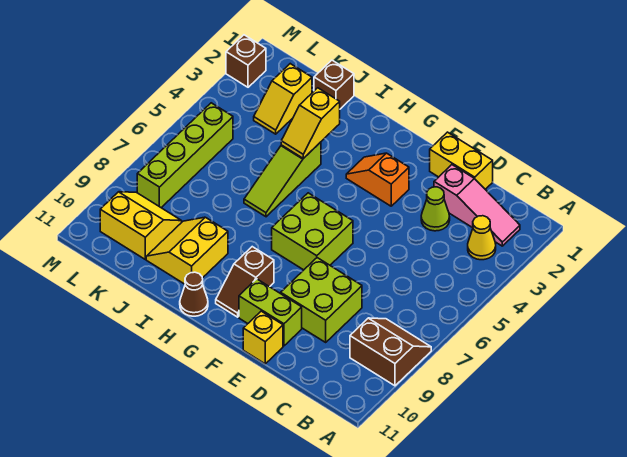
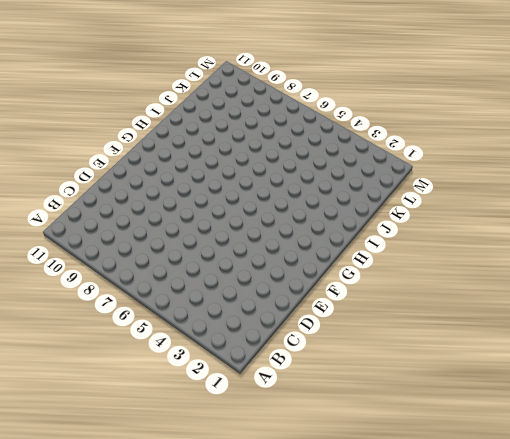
none -> brown 2x2 slope [350,318,431,386]
none -> pink 1x3 slope [434,165,520,246]
none -> yellow 1x1 cone [468,216,496,260]

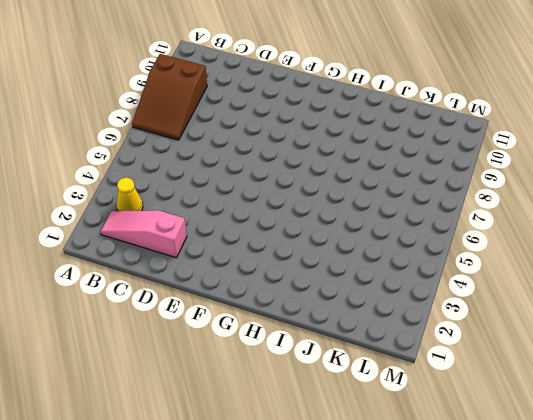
brown 2x3 slope [132,54,207,140] -> brown 2x2 slope [350,318,431,386]
none -> yellow 1x2 brick [430,132,493,189]
none -> lime 1x1 cone [421,187,450,231]
none -> lime 2x2 brick [281,258,362,342]

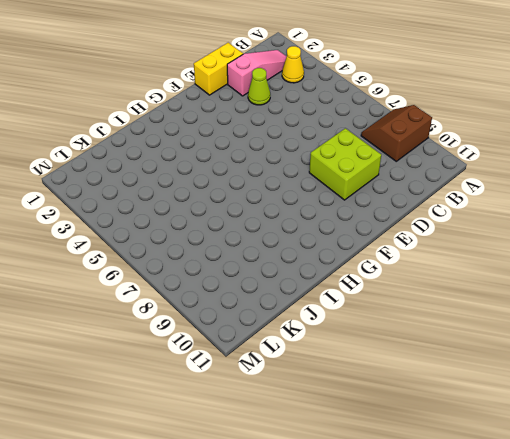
none -> lime 1x2 brick [239,279,302,346]
none -> yellow 1x1 brick [243,311,283,364]
none -> orange 1x2 slope [346,153,409,206]

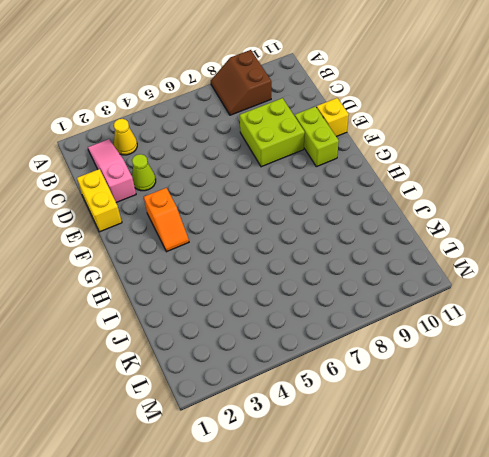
none -> lime 2x2 brick [272,193,353,270]
none -> brown 1x2 slope [216,247,274,317]
none -> brown 1x1 cone [180,272,208,316]

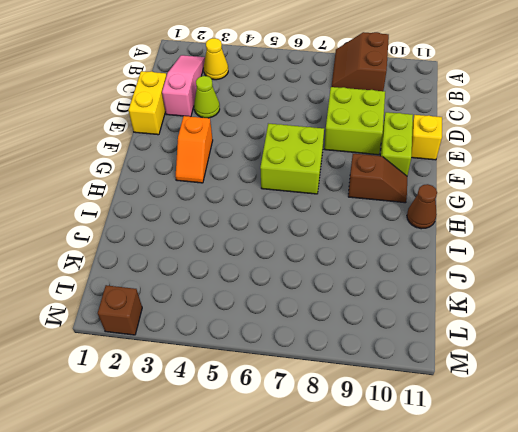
none -> lime 1x3 slope [244,142,321,217]
none -> yellow 2x2 slope [146,217,228,284]
none -> brown 1x1 brick [314,60,354,109]

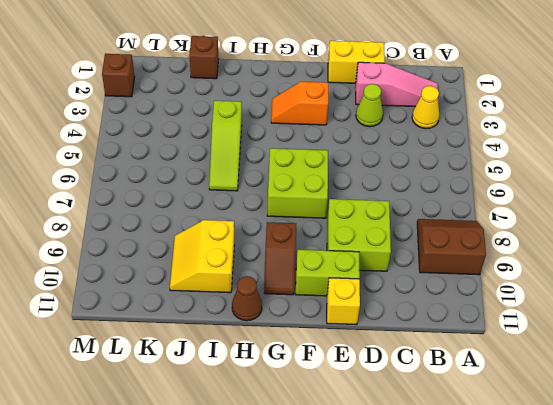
none -> yellow 1x2 slope [254,64,312,134]
none -> yellow 2x2 slope [100,192,182,259]
none -> lime 1x4 brick [137,103,233,208]

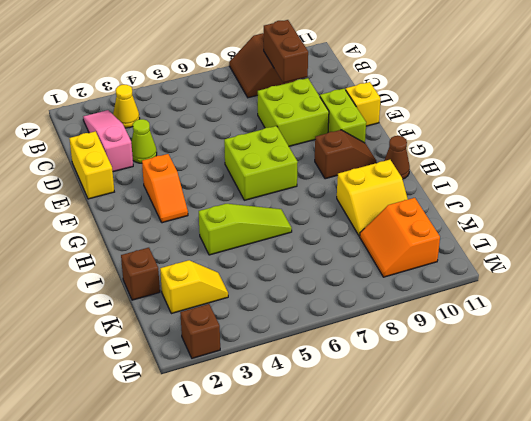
brown 1x2 brick [264,20,308,83] -> none
orange 2x2 slope [360,198,440,277] -> yellow 2x2 slope [100,192,182,259]
none -> lime 1x4 brick [137,103,233,208]
none -> yellow 1x2 slope [281,88,340,158]

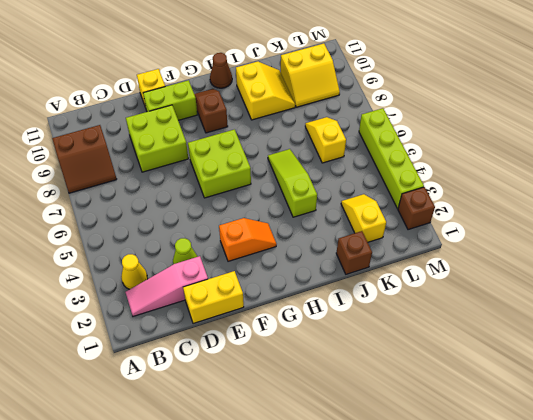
yellow 1x2 slope [305,117,346,163] -> yellow 1x2 slope moved to [281,88,340,158]
lime 1x4 brick [359,108,424,209] -> lime 1x4 brick moved to [137,103,233,208]

